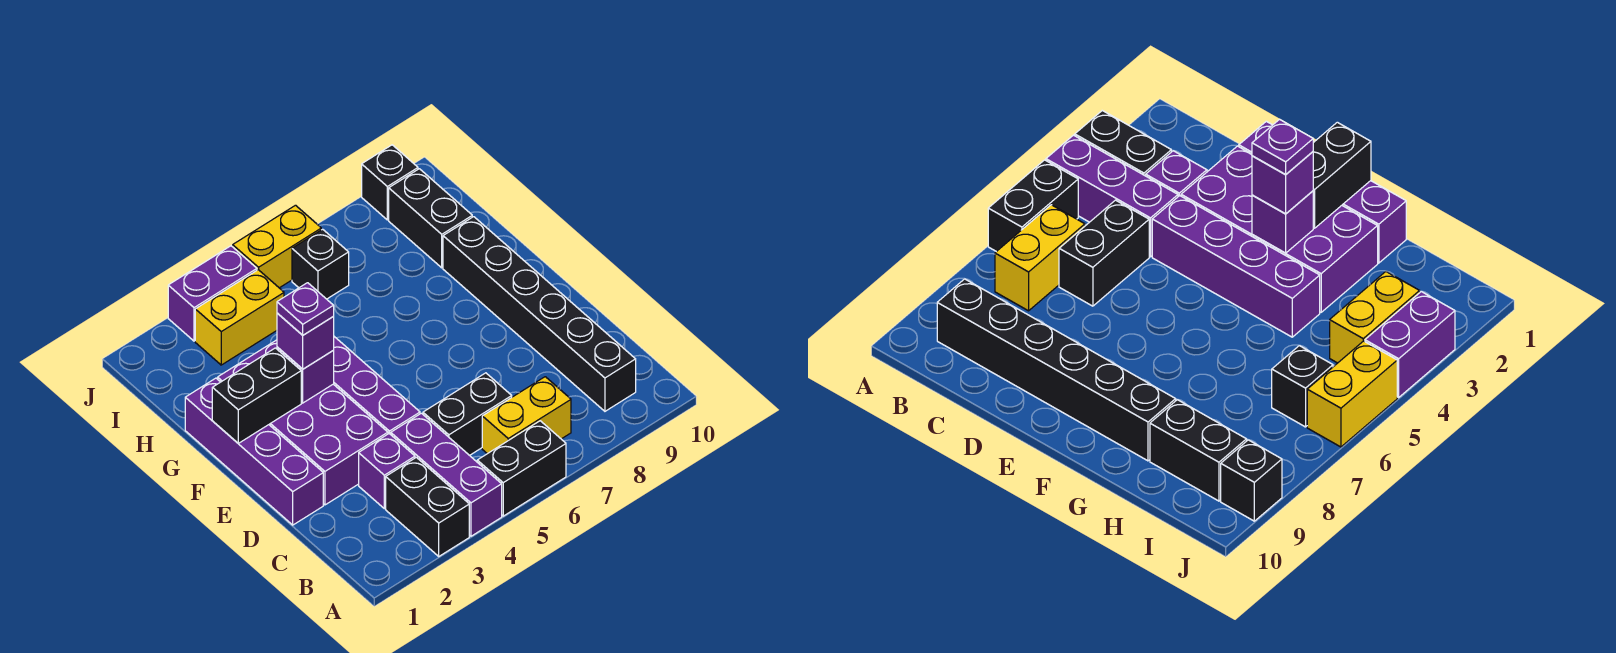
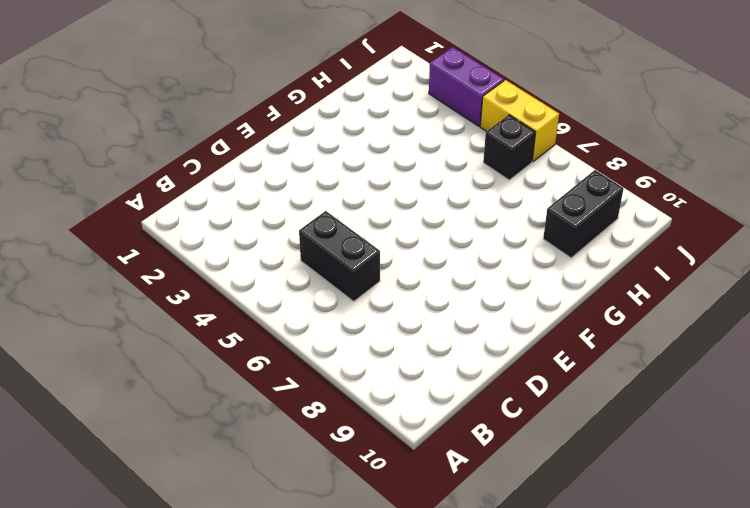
none -> black 1x2 brick [386,457,469,556]
none -> purple 1x3 brick [391,413,502,536]
none -> black 1x2 brick [477,421,566,516]

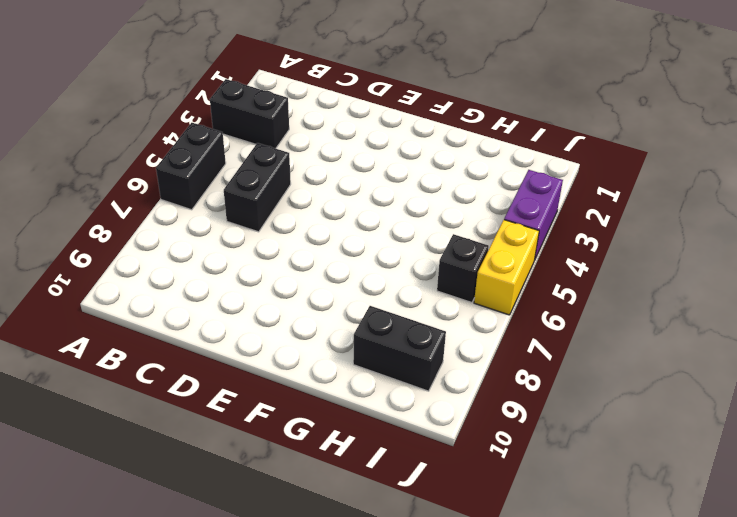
none -> purple 1x3 brick [391,413,502,536]
none -> yellow 1x2 brick [482,377,571,454]
none -> black 1x6 brick [443,217,636,411]

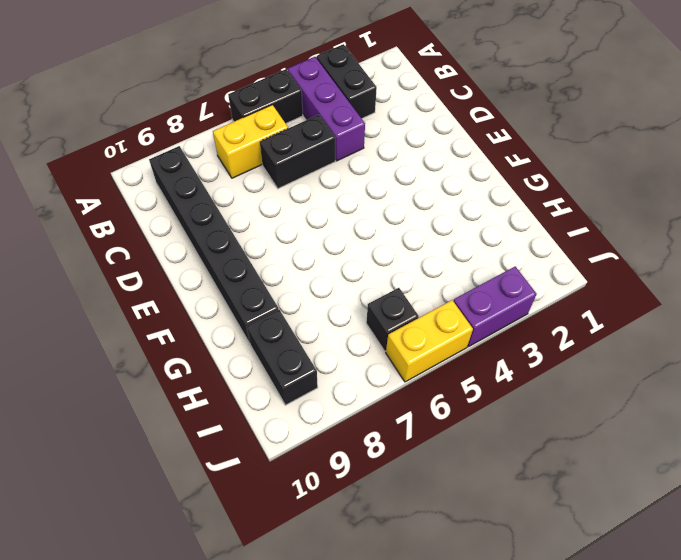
none -> purple 1x1 brick [359,434,415,509]
none -> purple 1x4 brick [185,378,323,525]
none -> purple 2x4 brick [218,340,388,505]

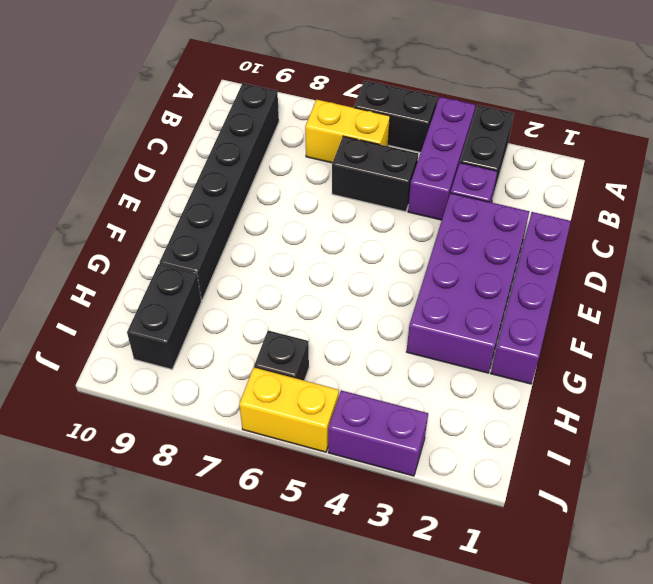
none -> purple 1x4 brick [333,337,420,434]
none -> yellow 1x2 brick [195,270,284,365]
none -> black 1x1 brick [362,145,418,220]

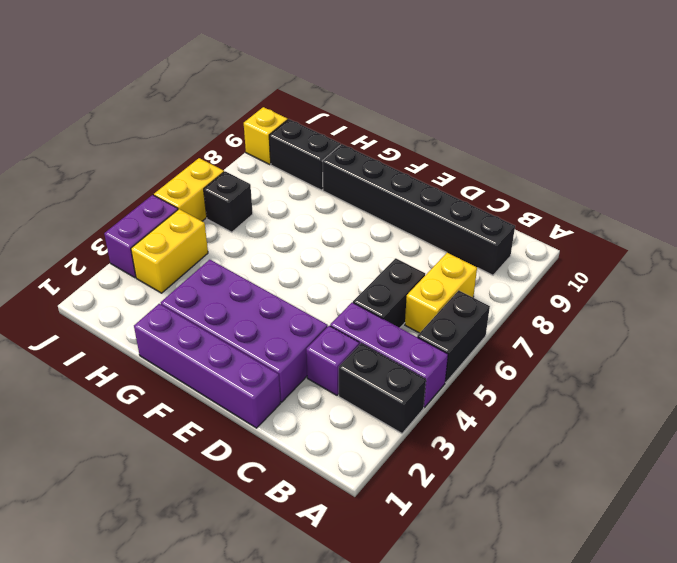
yellow 1x1 brick [244,107,288,164] -> black 1x1 brick [362,145,418,220]
none -> purple 1x4 brick [333,337,420,434]
none -> black 1x2 brick [212,348,301,443]
none -> purple 1x1 brick [277,347,334,403]

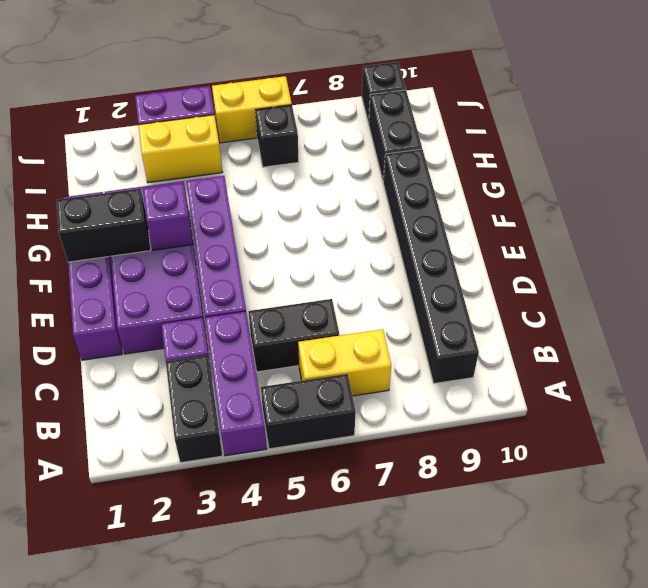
none -> purple 1x1 brick [277,313,334,369]
none -> purple 1x1 plate [277,283,334,335]

